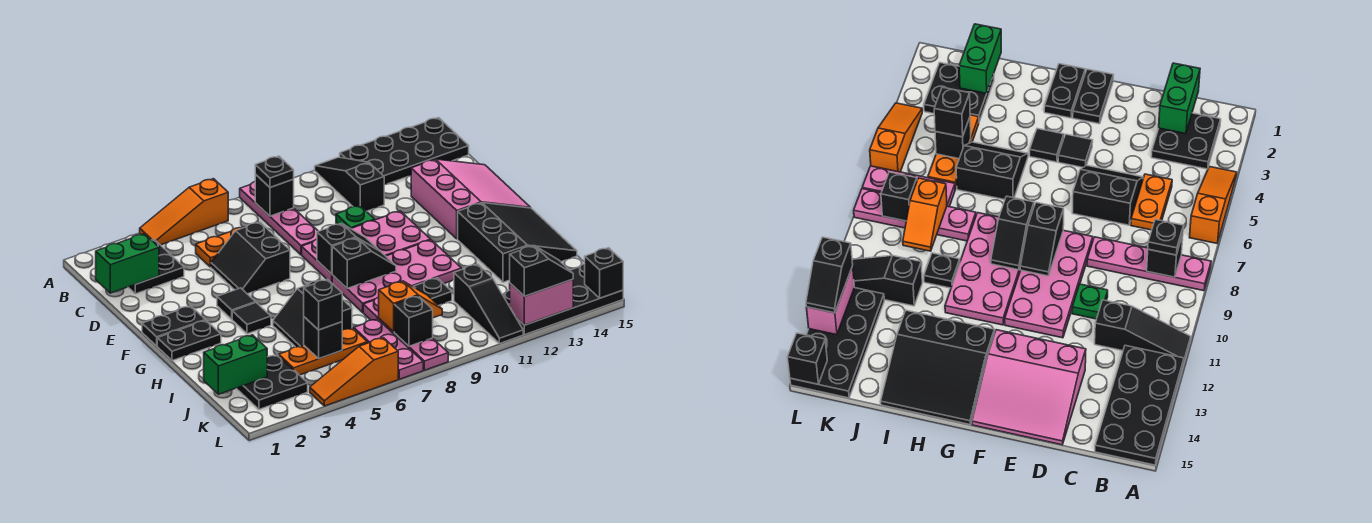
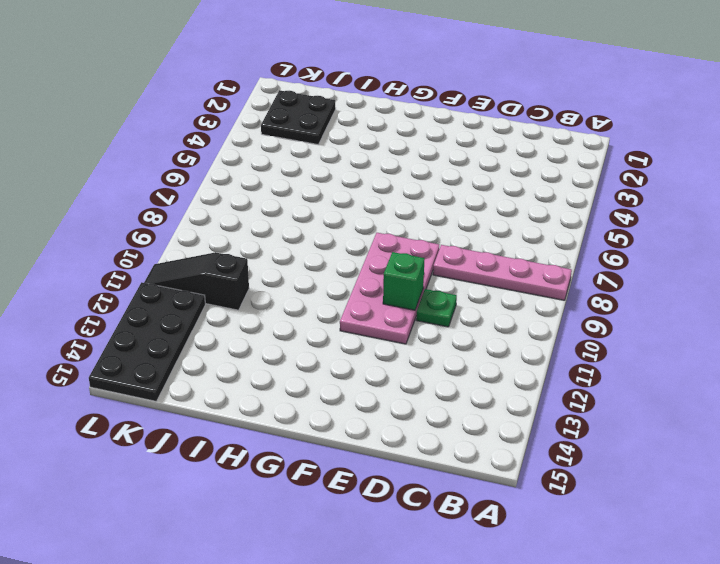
green 1x1 brick [383,252,425,310] -> none
none -> orange 1x3 slope [140,179,228,245]
none -> black 1x3 slope [315,157,384,211]
none -> black 2x4 plate [340,118,469,185]
none -> black 2x2 plate [128,239,184,294]

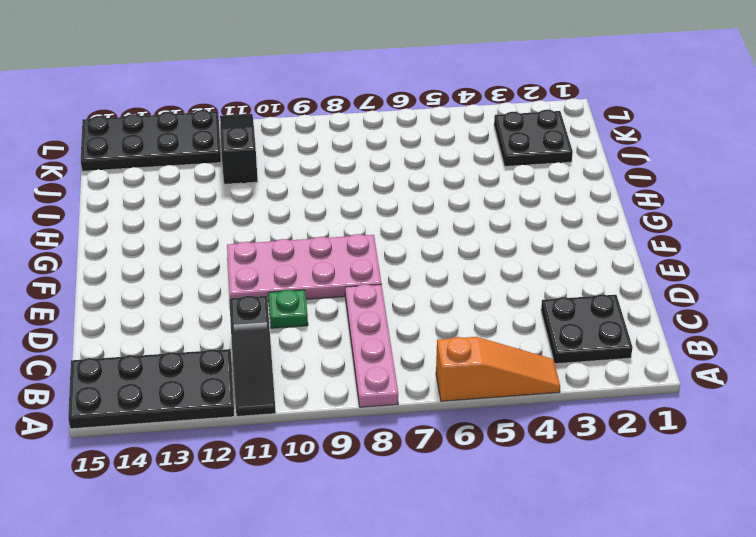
none -> orange 1x2 plate [196,227,244,267]
none -> black 2x2 slope [211,222,290,294]
none -> pink 3x3 slope [411,159,531,239]
none -> black 1x2 plate [142,306,205,346]

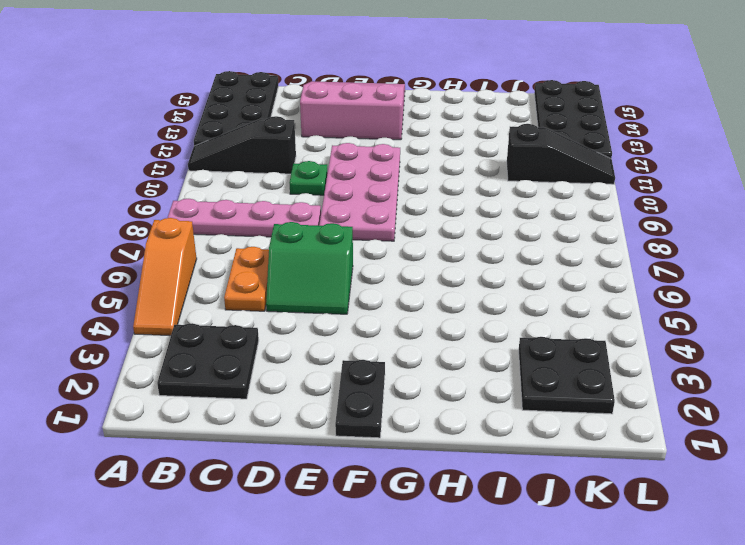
green 2x2 slope [266,222,353,314] -> black 2x2 slope [211,222,290,294]
none -> black 1x1 tile [217,288,256,319]
none -> black 1x2 plate [157,320,221,361]
none -> black 1x1 tile [232,303,271,334]
none -> pink 2x4 plate [332,240,461,312]

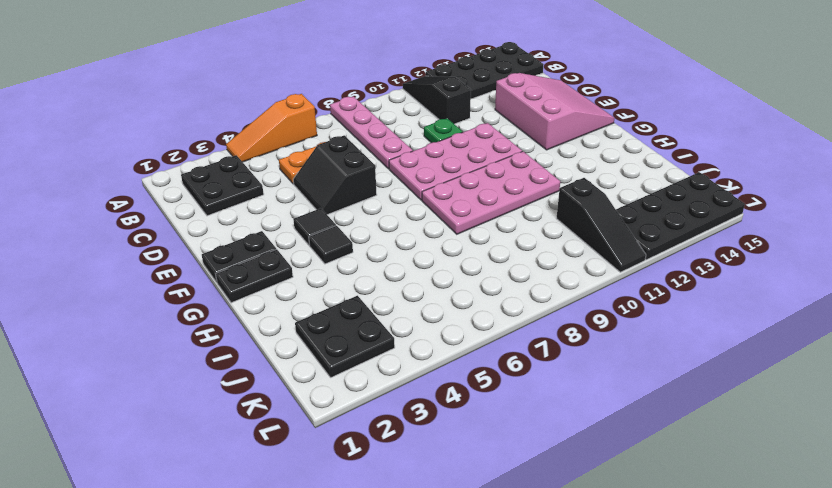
none -> black 3x3 slope [458,203,577,282]
none -> black 2x2 slope [273,280,352,347]
none -> pink 1x4 plate [363,297,448,370]
none -> black 1x1 plate [413,278,452,306]

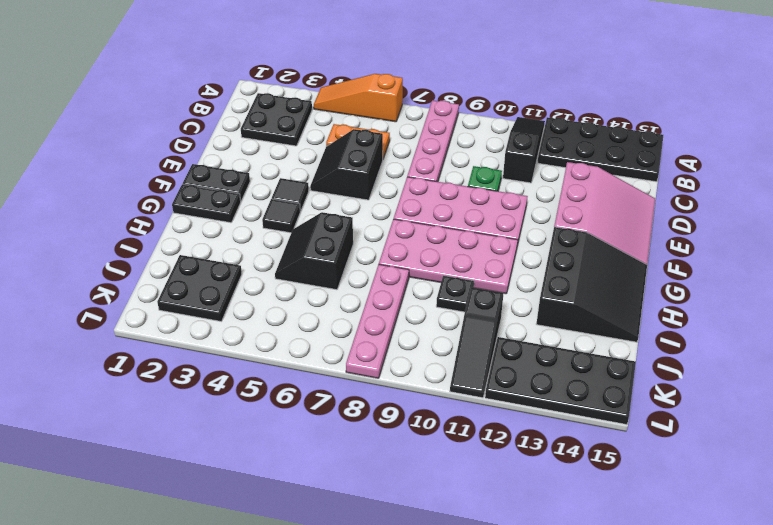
none -> orange 1x3 plate [279,328,367,375]
none -> pink 1x3 plate [354,319,423,379]
none -> orange 1x3 slope [310,338,398,406]
none -> black 1x1 brick [255,174,294,216]

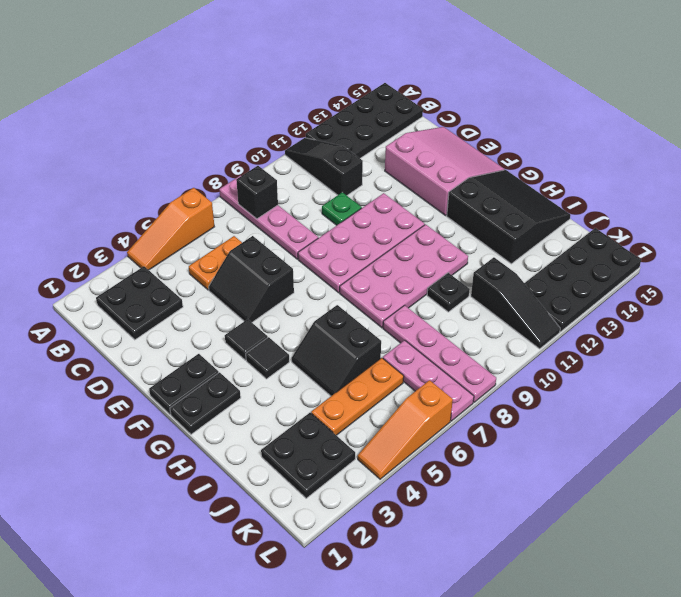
none -> green 1x2 brick [96,234,159,293]
none -> black 1x2 slope [317,223,380,274]
none -> black 1x2 slope [332,238,396,288]
none -> green 1x2 brick [204,335,267,394]

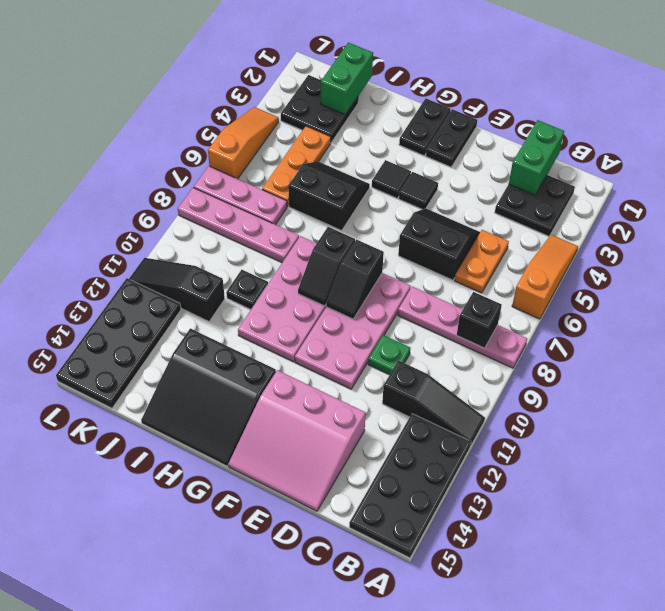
none -> black 1x1 brick [304,317,342,359]
none -> orange 1x2 slope [379,281,442,332]
none -> black 1x1 brick [394,296,433,346]
none -> pink 1x2 brick [510,279,573,325]

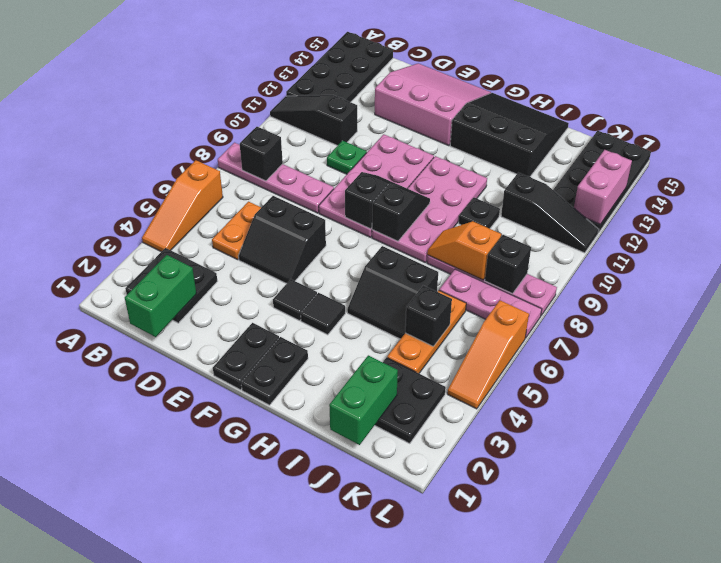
orange 1x2 slope [427,221,501,280] -> orange 1x2 slope turned to [379,281,442,332]
none -> black 1x1 brick [585,248,623,298]
none -> black 1x1 plate [255,156,294,187]
none -> black 1x1 brick [304,279,342,330]
none -> black 1x2 slope [510,246,573,296]

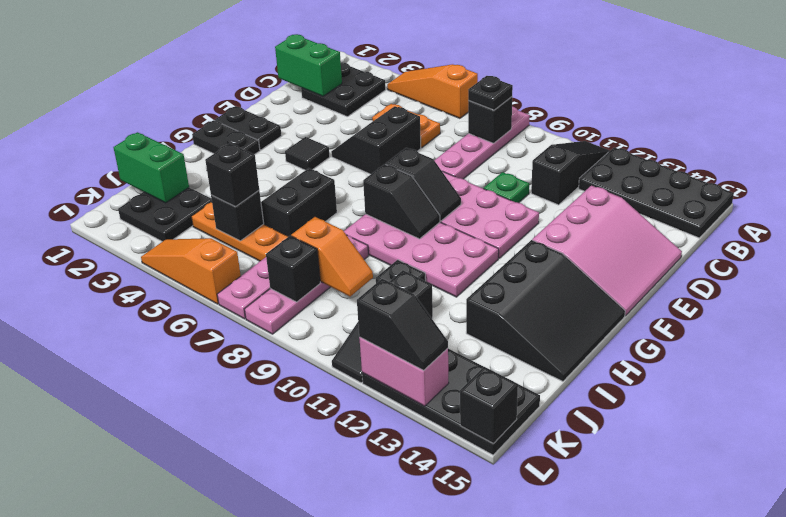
none -> black 1x1 tile [232,303,271,334]

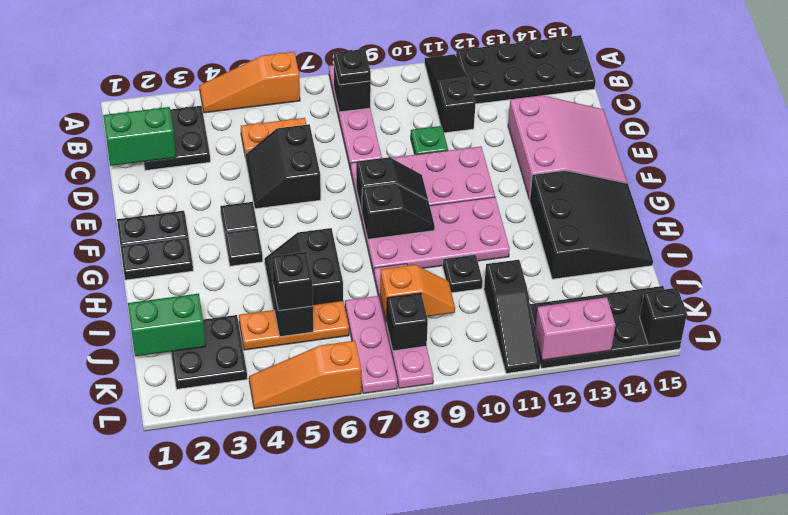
none -> black 1x2 slope [510,246,573,296]

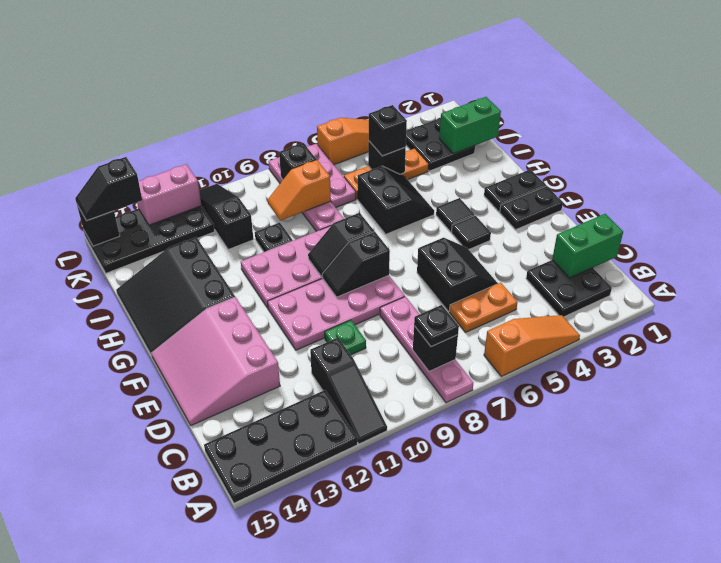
black 1x2 slope [75,157,142,221] -> black 1x2 slope moved to [510,246,573,296]

